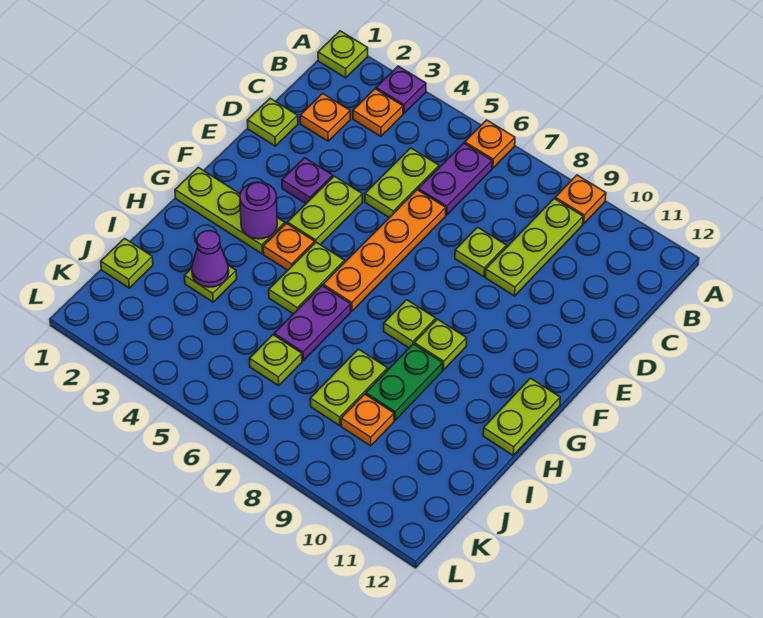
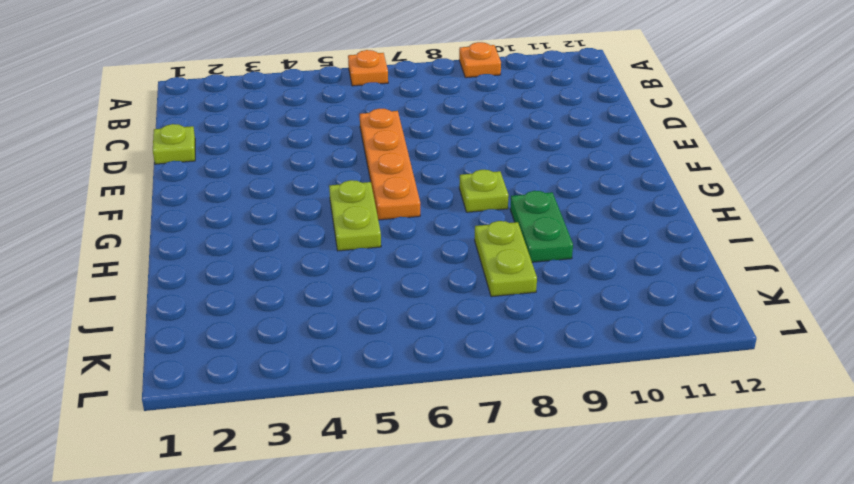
none -> lime 1x1 plate [318,31,368,78]
none -> purple 1x1 plate [376,66,426,113]
none -> orange 1x1 plate [353,89,403,136]

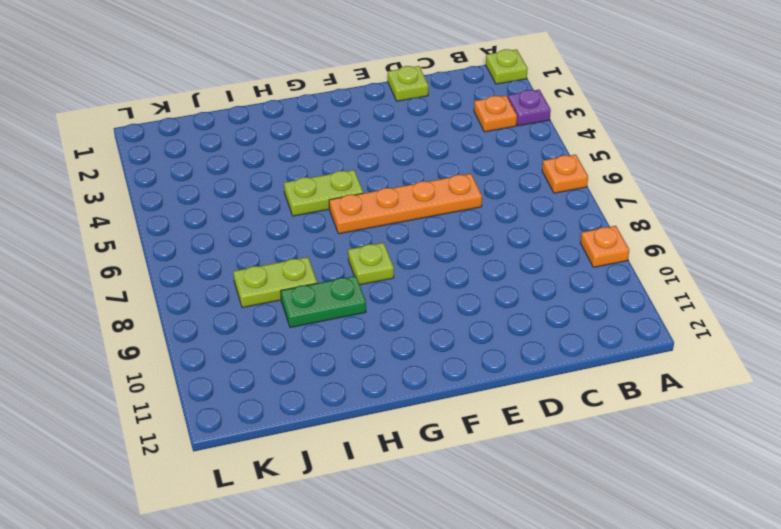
none -> purple 1x2 plate [418,143,492,215]
none -> lime 1x3 plate [485,199,583,296]
none -> orange 1x1 plate [300,94,350,141]

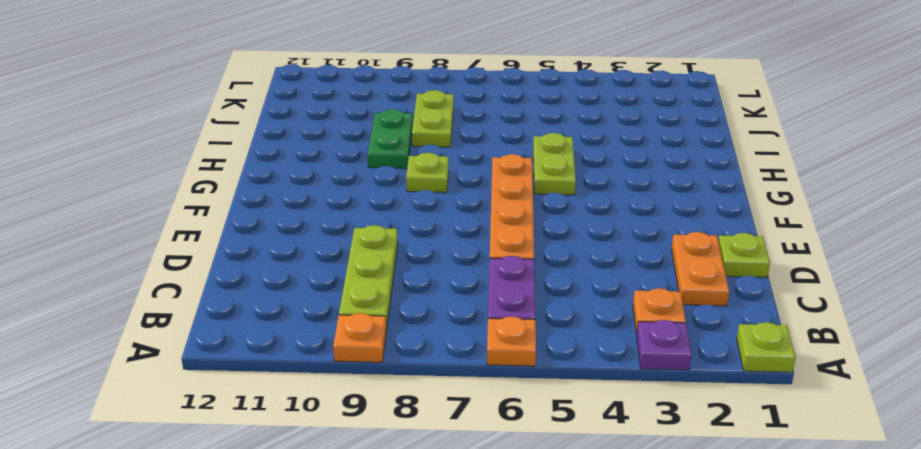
orange 1x2 plate [671,232,729,306] -> orange 1x1 plate [300,94,350,141]
none -> lime 1x2 plate [365,148,439,218]
none -> lime 1x1 plate [455,227,507,277]
none -> purple 1x1 plate [282,158,333,204]

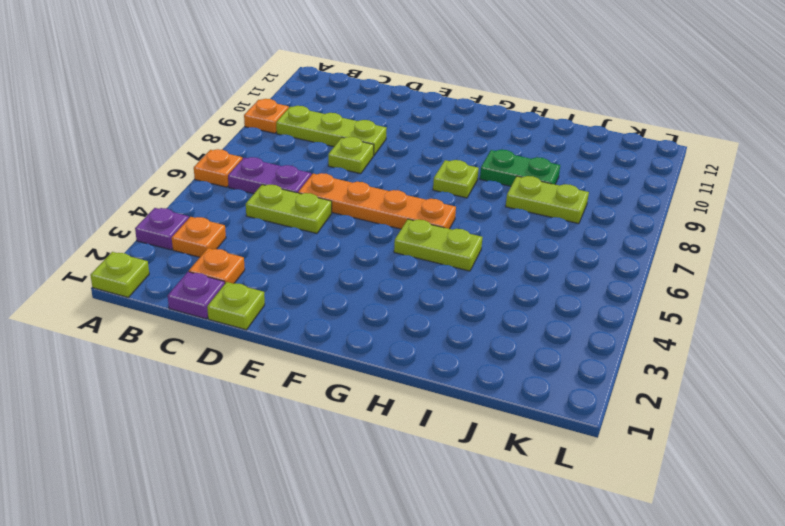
purple 1x1 plate [168,272,225,319] -> purple 1x1 plate moved to [282,158,333,204]
none -> lime 1x2 plate [287,176,362,245]
none -> lime 1x3 plate [175,168,285,254]
none -> orange 1x1 plate [263,223,315,270]

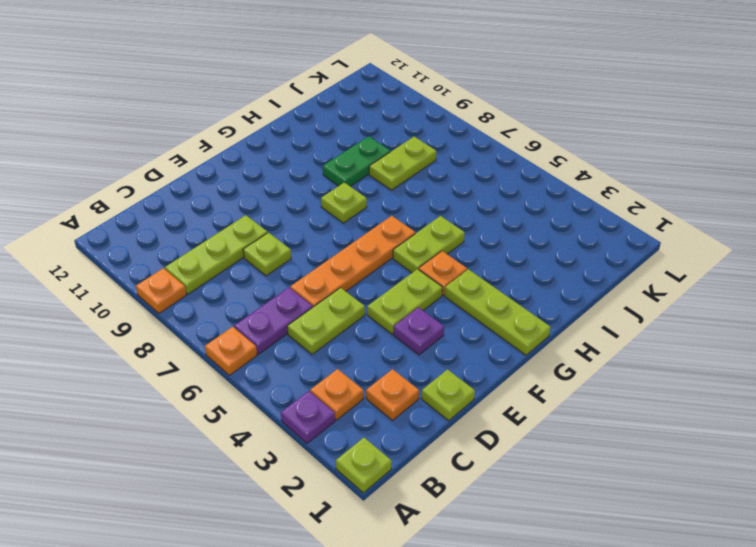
none -> lime 1x1 plate [414,319,467,370]
none -> lime 1x2 plate [483,378,560,455]
none -> purple 1x2 plate [274,286,351,360]

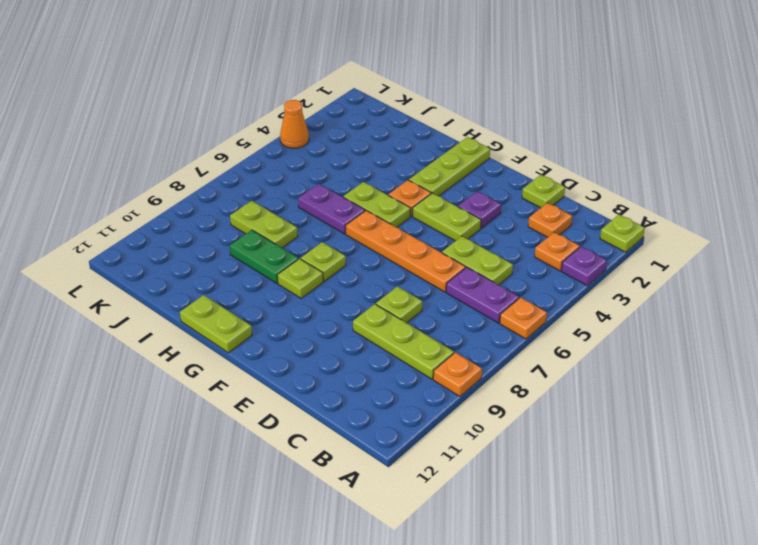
orange 1x1 cone [280,100,309,148] -> none
none -> lime 1x1 plate [185,265,237,302]
none -> lime 1x1 plate [101,239,153,288]
none -> lime 1x1 plate [250,335,302,386]

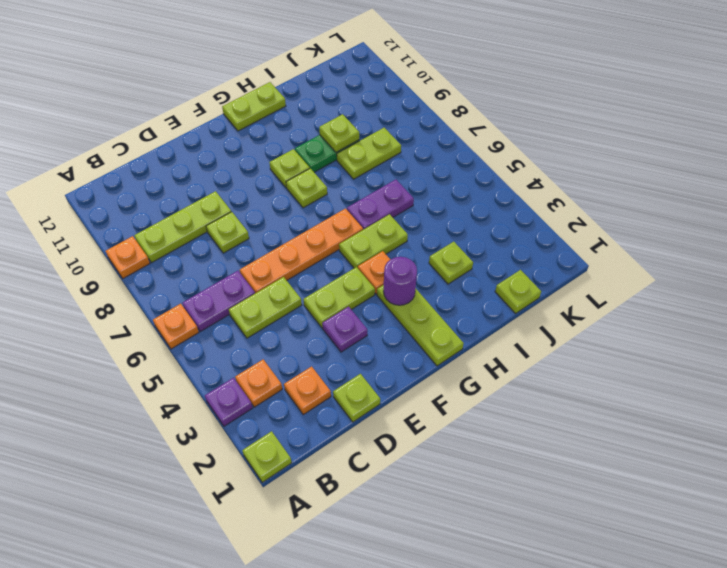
lime 1x1 plate [319,114,359,152] -> lime 1x1 plate moved to [250,335,302,386]
none -> orange 1x1 plate [341,394,394,446]
none -> purple 1x1 cone [192,231,229,287]

